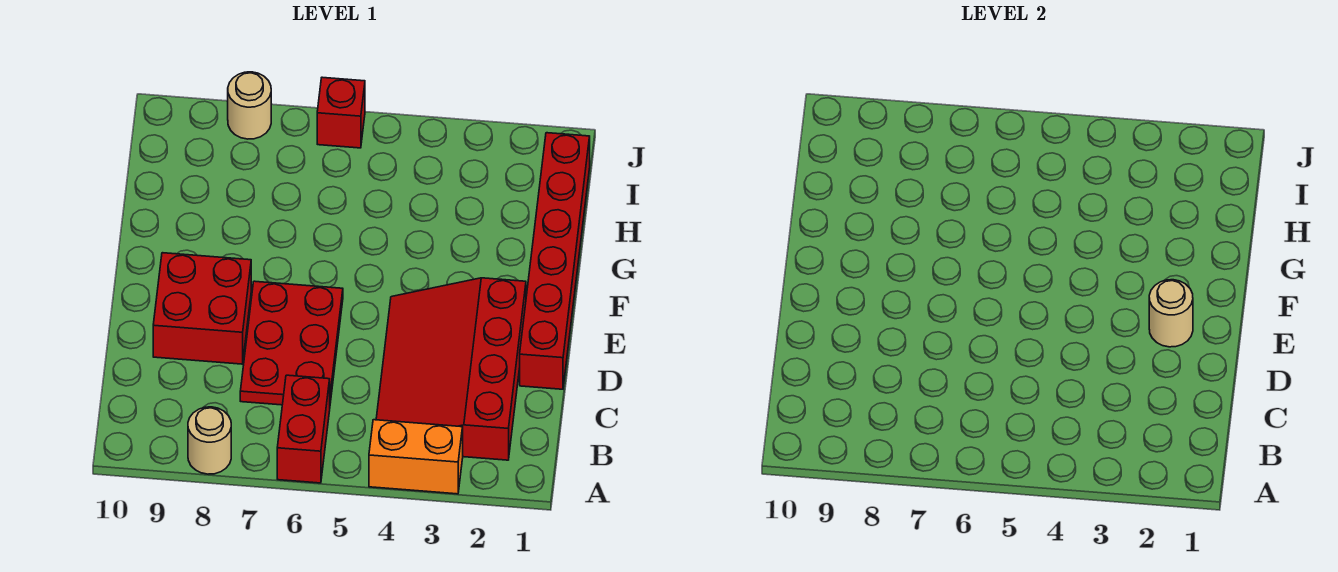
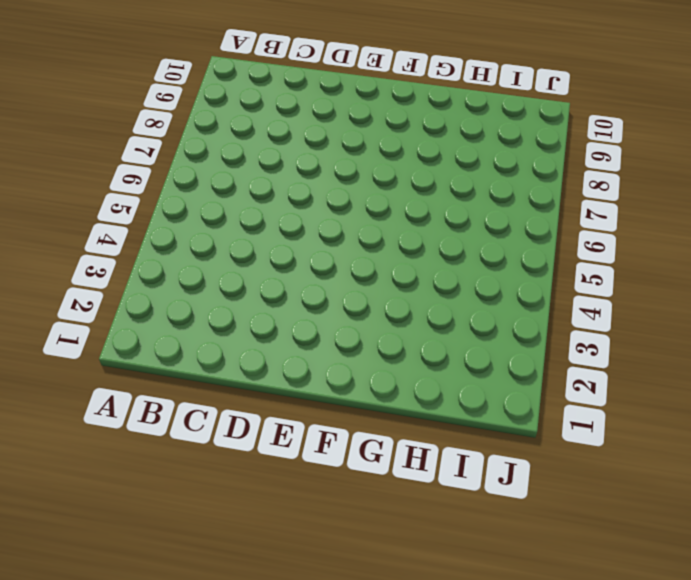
none -> orange 1x2 brick [369,420,463,494]
none -> red 1x2 brick [277,375,330,483]

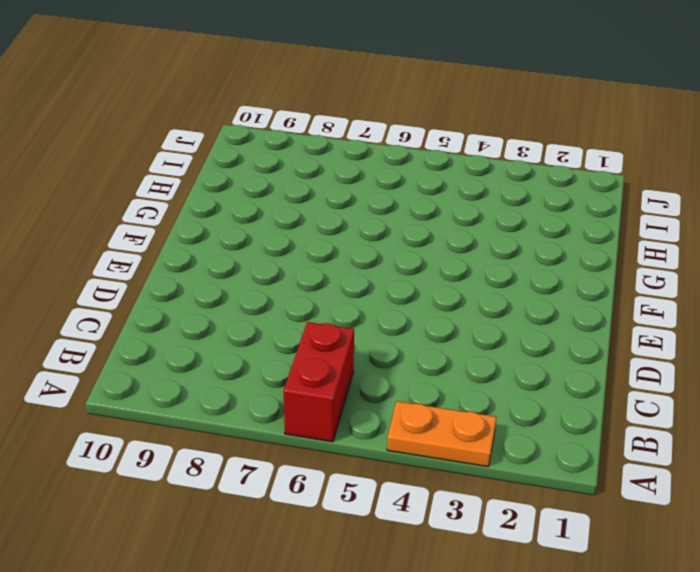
orange 1x2 plate [387,401,496,467] -> orange 1x2 brick [369,420,463,494]
none -> tan 1x1 round brick [188,407,231,474]
none -> red 3x4 slope [376,278,526,460]

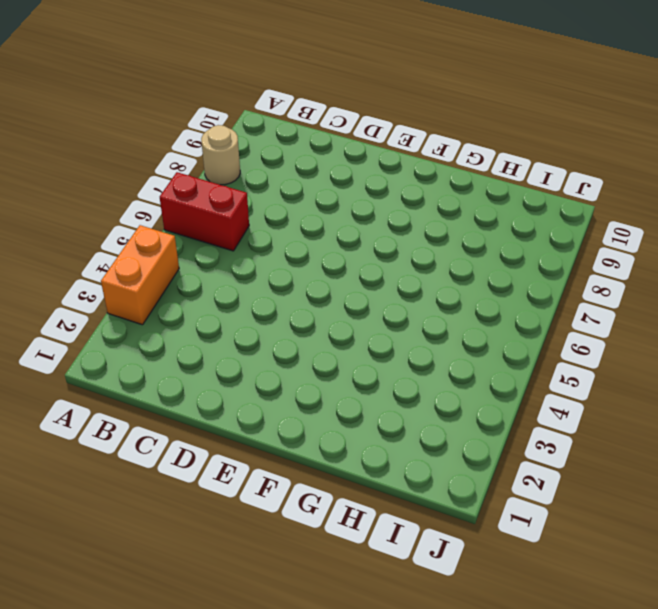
none -> red 3x4 slope [376,278,526,460]
none -> red 2x3 plate [240,281,343,405]

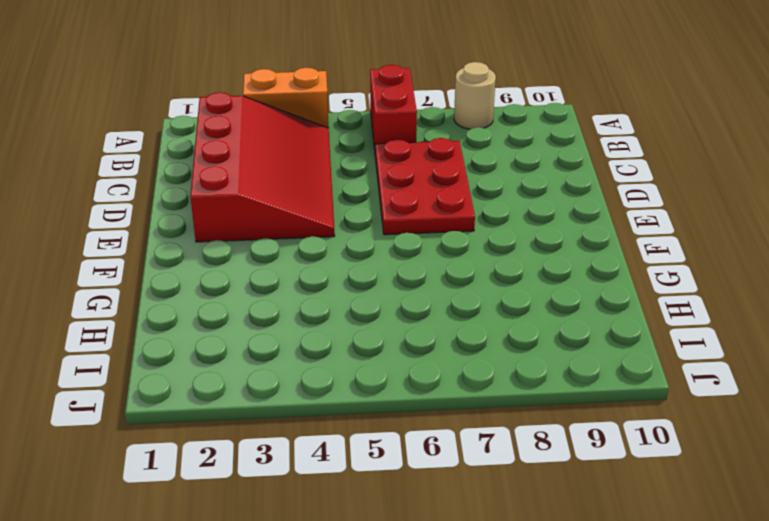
none -> red 1x6 brick [520,133,590,389]
none -> red 2x2 brick [153,253,251,364]

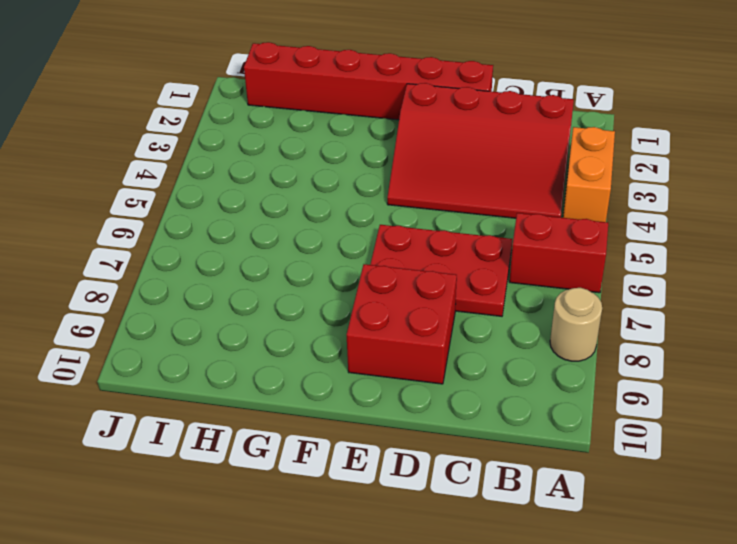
none -> red 1x1 brick [317,77,365,148]
none -> tan 1x1 round brick [228,72,271,139]

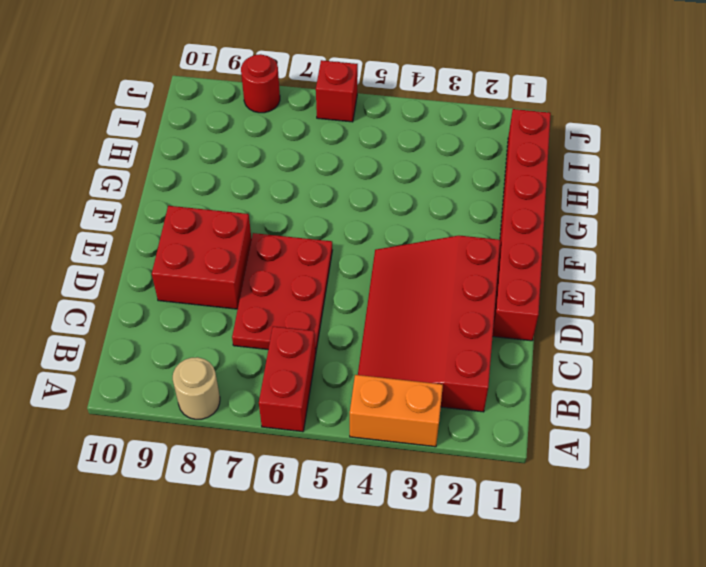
red 1x1 round brick [241,54,280,113] -> tan 1x1 round brick [228,72,271,139]
none -> tan 1x1 round brick [1149,280,1193,347]

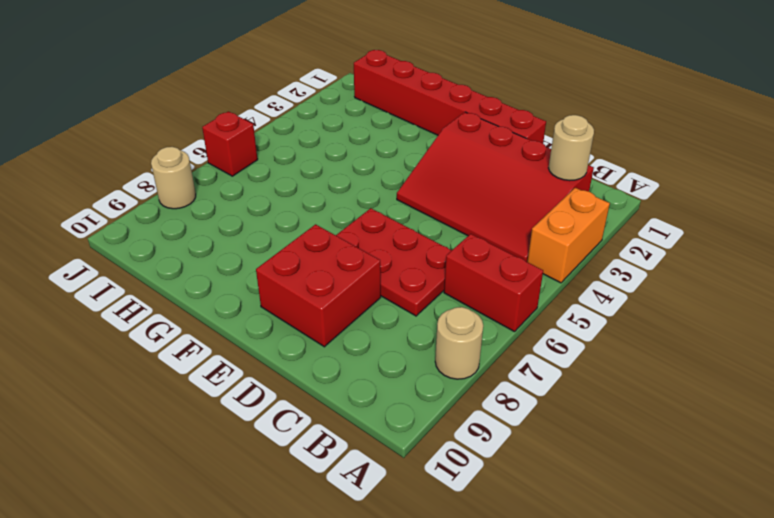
tan 1x1 round brick [549,115,594,181] -> tan 1x1 round brick moved to [1149,280,1193,347]

